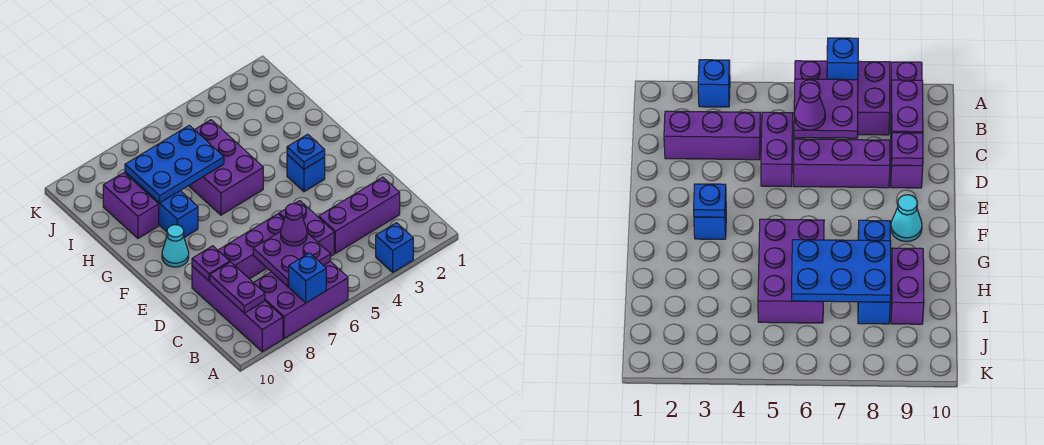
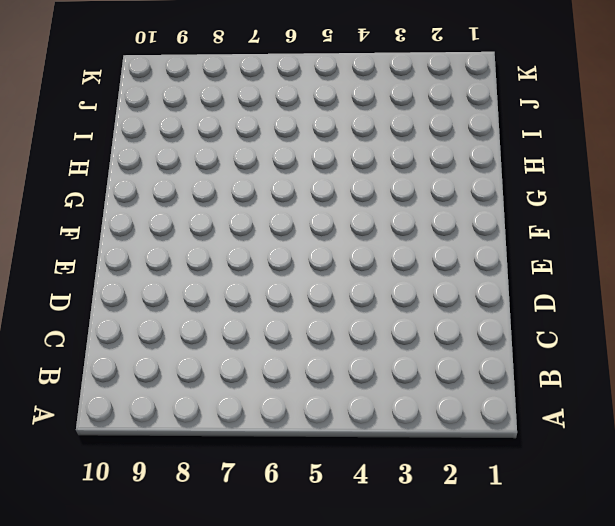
none -> blue 1x1 brick [376,223,413,272]
none -> purple 2x3 brick [253,261,348,338]
none -> purple 1x4 brick [192,266,283,352]

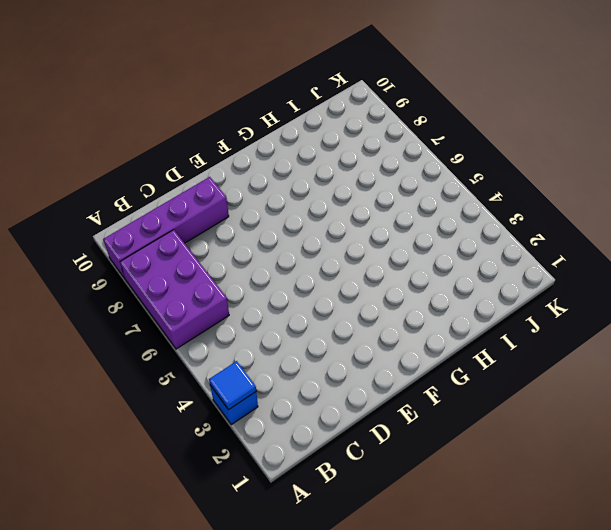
blue 1x1 tile [209,361,256,410] -> none
none -> purple 1x3 brick [319,177,400,253]
none -> purple 1x2 brick [279,201,334,257]
none -> purple 1x3 brick [218,214,284,279]

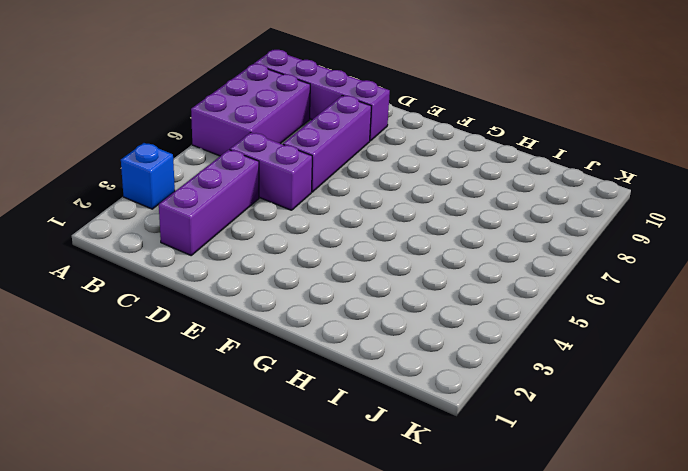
none -> blue 1x1 brick [287,155,325,192]
none -> cyan 1x1 cone [162,225,189,267]
none -> purple 2x3 brick [189,120,263,215]

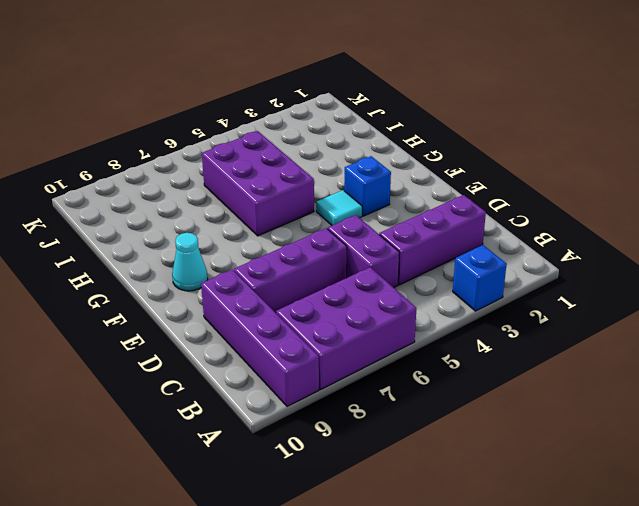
cyan 1x1 tile [316,190,362,225] -> none
none -> blue 1x3 brick [125,172,198,237]
none -> purple 1x2 brick [103,173,159,238]
none -> blue 1x1 brick [289,253,326,303]

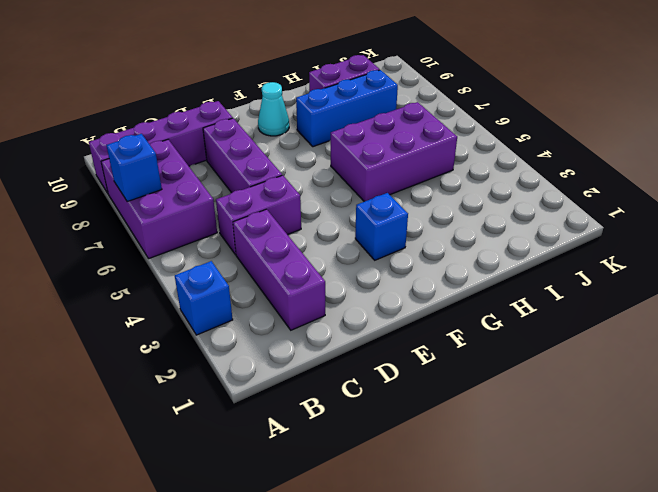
none -> purple 2x2 plate [253,232,330,287]
none -> purple 1x2 plate [210,262,265,313]
none -> purple 1x1 plate [192,246,230,281]

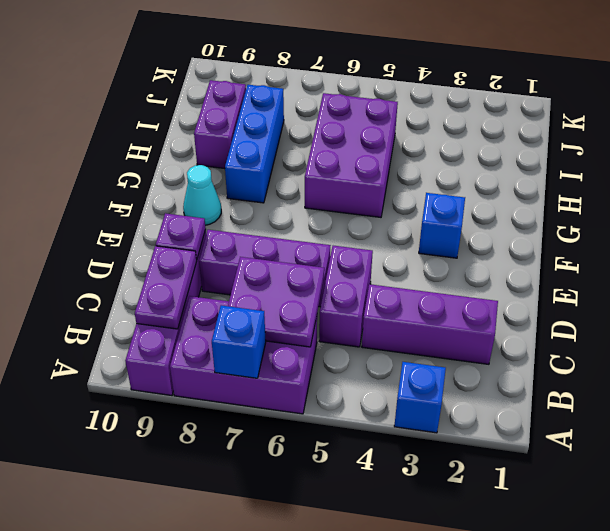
none -> blue 1x1 plate [287,134,325,169]
none -> blue 2x3 plate [125,125,224,203]
none -> purple 1x1 cone [281,204,307,246]

